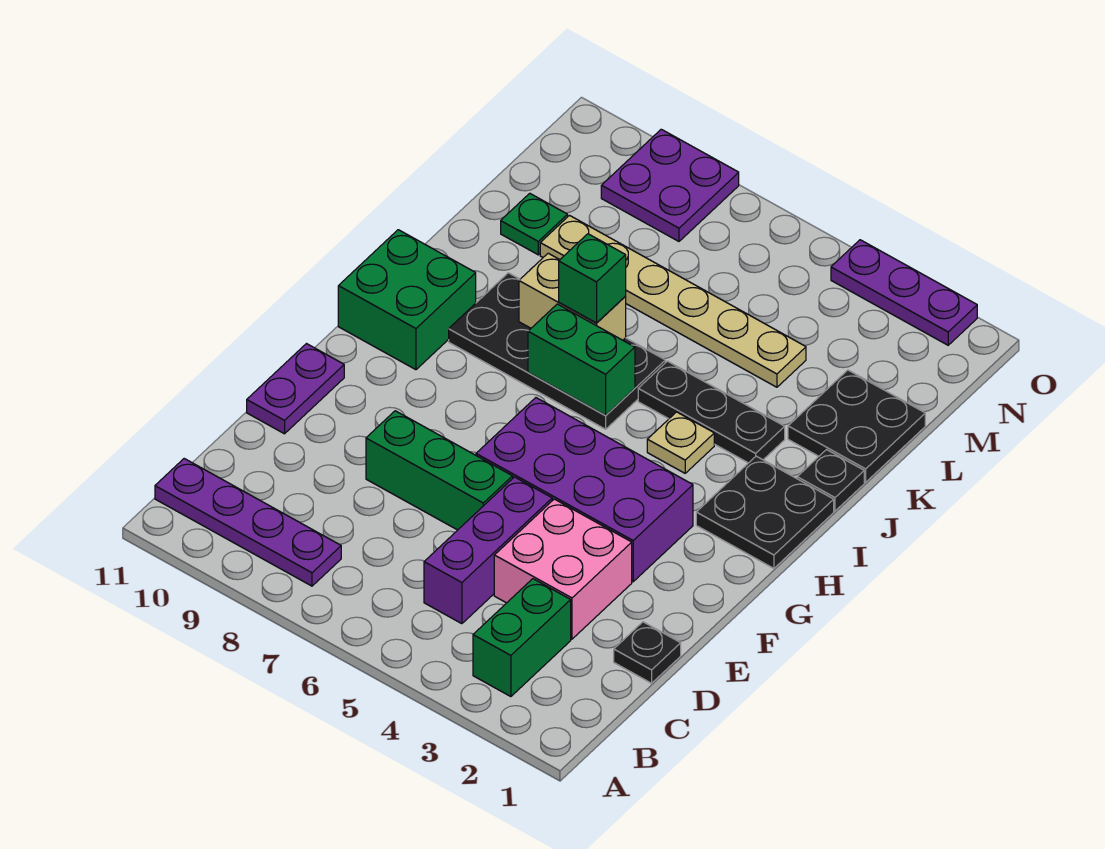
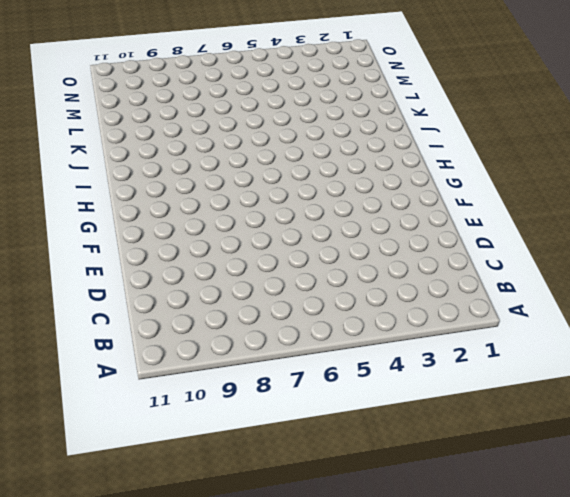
none -> green 1x2 brick [473,579,571,697]
none -> purple 1x4 plate [155,459,341,586]
none -> purple 1x3 brick [424,477,552,624]

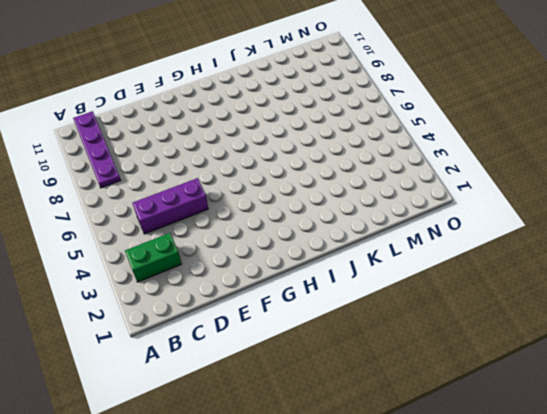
none -> black 1x1 plate [614,622,681,683]
none -> pink 2x2 brick [494,499,632,639]
none -> green 1x3 brick [366,411,513,530]

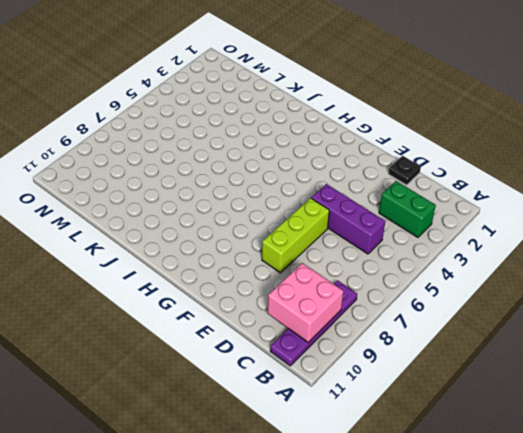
pink 2x2 brick [268,263,344,342] -> pink 2x2 brick moved to [494,499,632,639]
lime 1x3 brick [262,198,329,273] -> green 1x3 brick [366,411,513,530]
none -> purple 1x2 plate [247,344,344,434]
none -> purple 2x4 brick [476,398,693,582]
none -> black 2x2 plate [696,456,834,568]

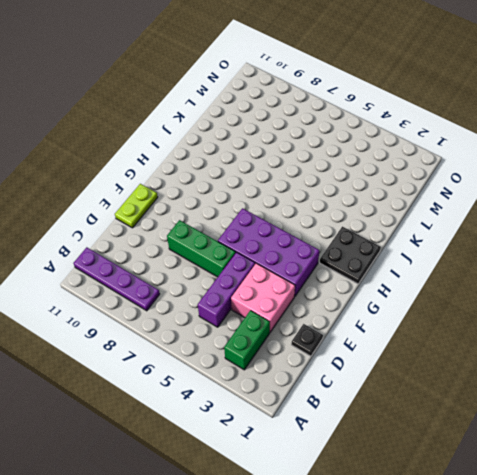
lime 1x2 plate [115,184,158,228] -> purple 1x2 plate [247,344,344,434]
none -> green 2x2 brick [338,230,476,370]
none -> tan 1x1 plate [647,412,714,473]
none -> black 2x4 plate [449,273,665,429]

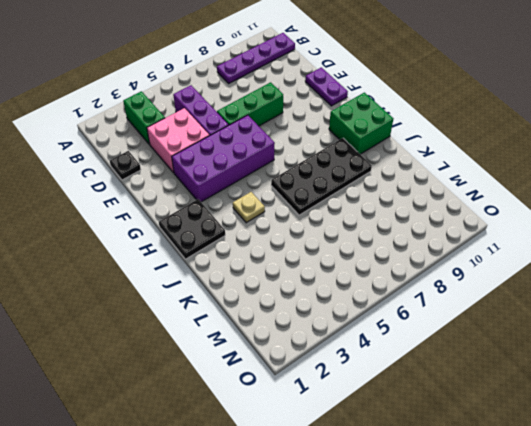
none -> black 1x1 plate [797,450,864,511]
none -> black 1x3 plate [638,361,785,463]
none -> black 2x2 plate [788,370,925,482]

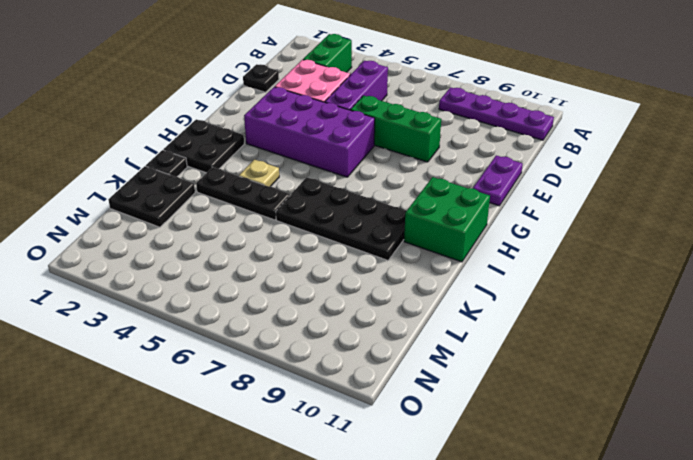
none -> tan 1x6 plate [540,216,806,387]
none -> green 1x1 plate [501,193,568,255]
none -> purple 2x2 plate [601,129,739,241]

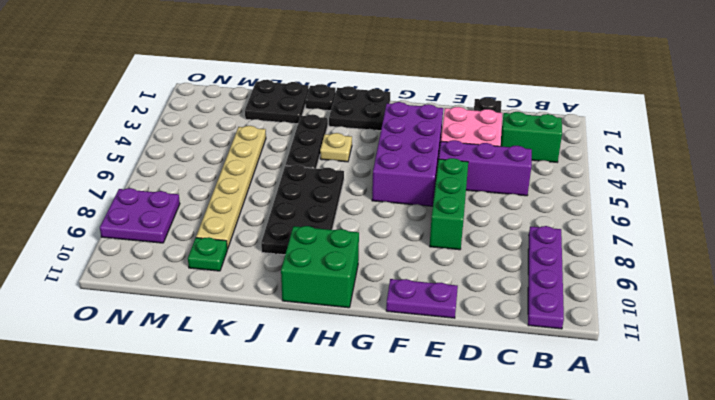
none -> purple 1x3 plate [831,240,977,345]
none -> green 1x2 brick [528,304,635,416]
none -> tan 1x2 brick [519,253,626,340]

